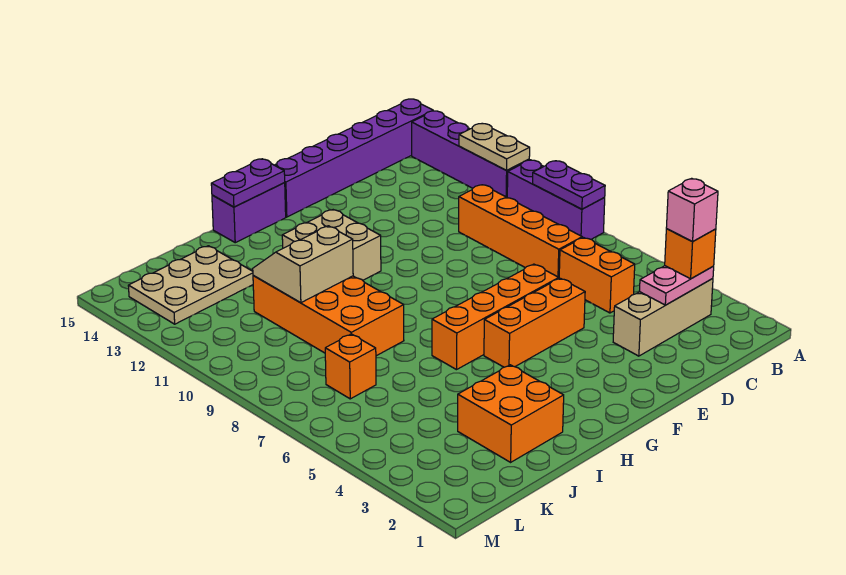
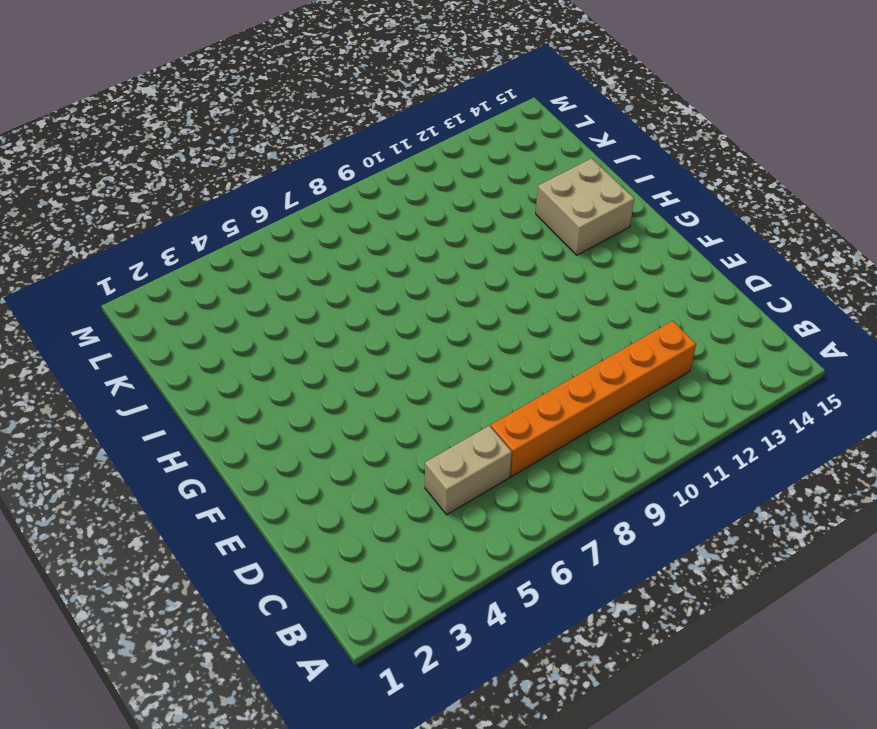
tan 1x2 brick [425,426,512,515] -> orange 1x2 brick [559,237,635,313]
orange 1x6 brick [491,321,696,477] -> orange 1x4 brick [459,185,582,278]
tan 2x2 brick [536,158,634,255] -> tan 2x2 brick moved to [282,210,381,280]
none -> purple 1x3 brick [507,160,605,239]
none -> purple 1x4 brick [412,111,529,197]
none -> purple 1x6 brick [275,99,433,217]

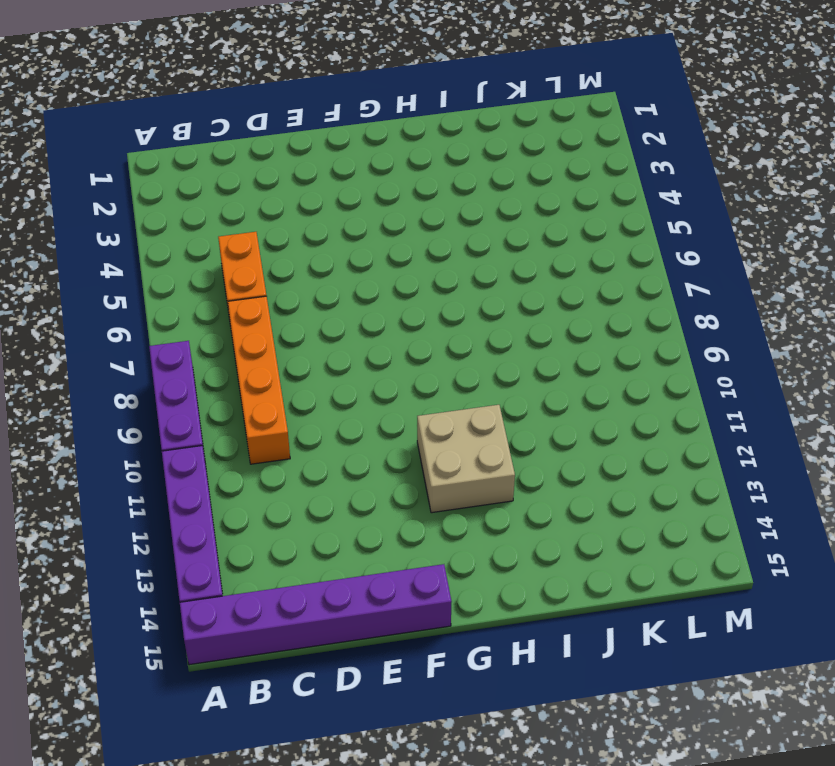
none -> tan 1x3 brick [613,279,713,356]
none -> orange 1x3 brick [484,278,585,367]
none -> orange 1x4 brick [432,264,559,370]

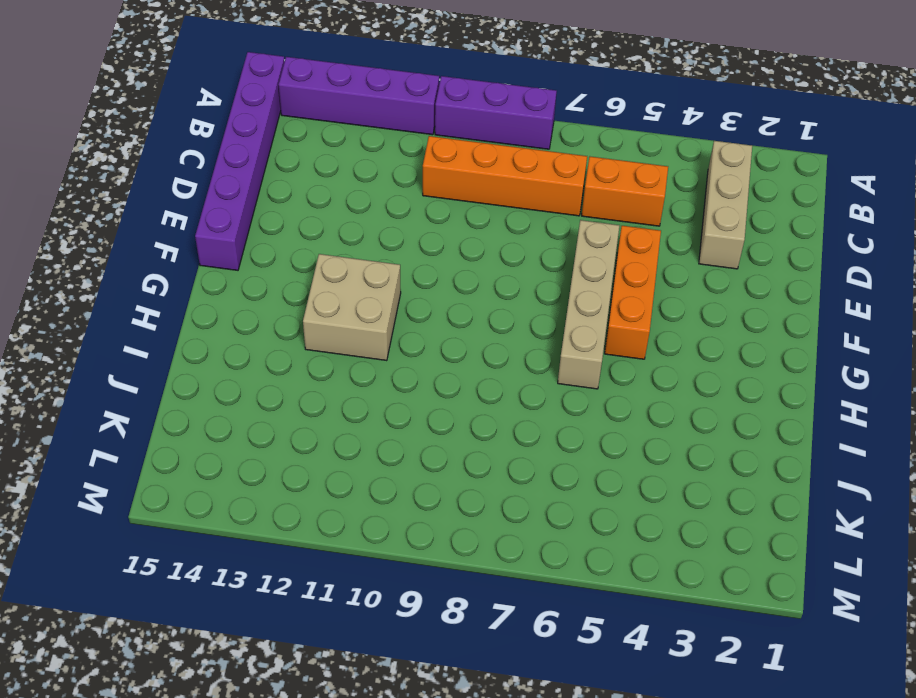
tan 1x4 brick [558,220,619,389] -> orange 1x4 brick [432,264,559,370]
none -> purple 1x2 brick [212,183,286,243]
none -> orange 2x2 brick [458,365,564,462]
none -> orange 2x4 brick [253,276,404,356]

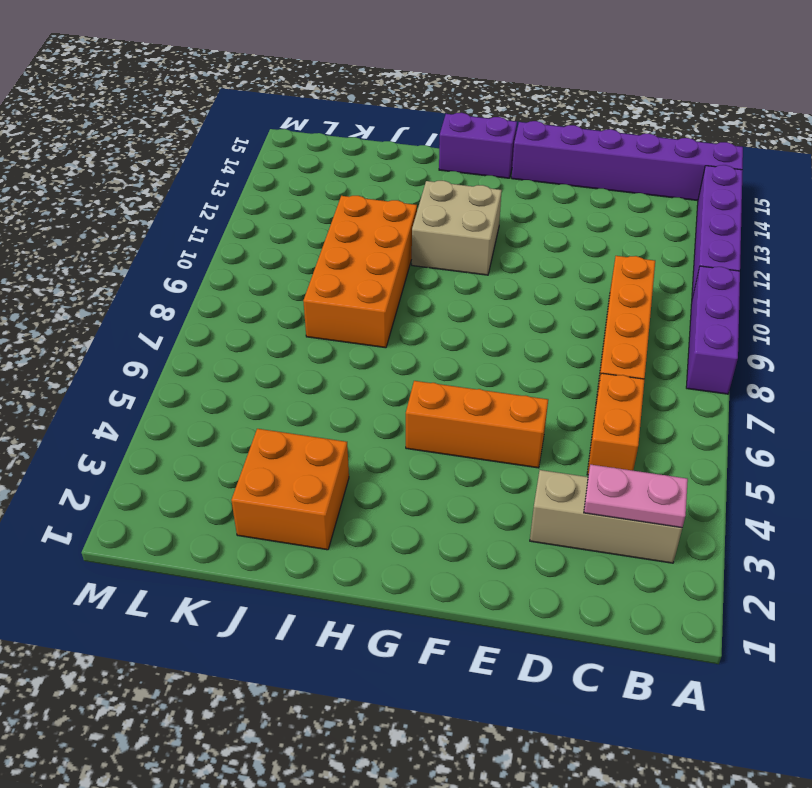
none -> orange 1x4 brick [432,264,559,370]
none -> tan 2x3 plate [128,246,253,324]
none -> orange 1x1 brick [325,334,376,399]

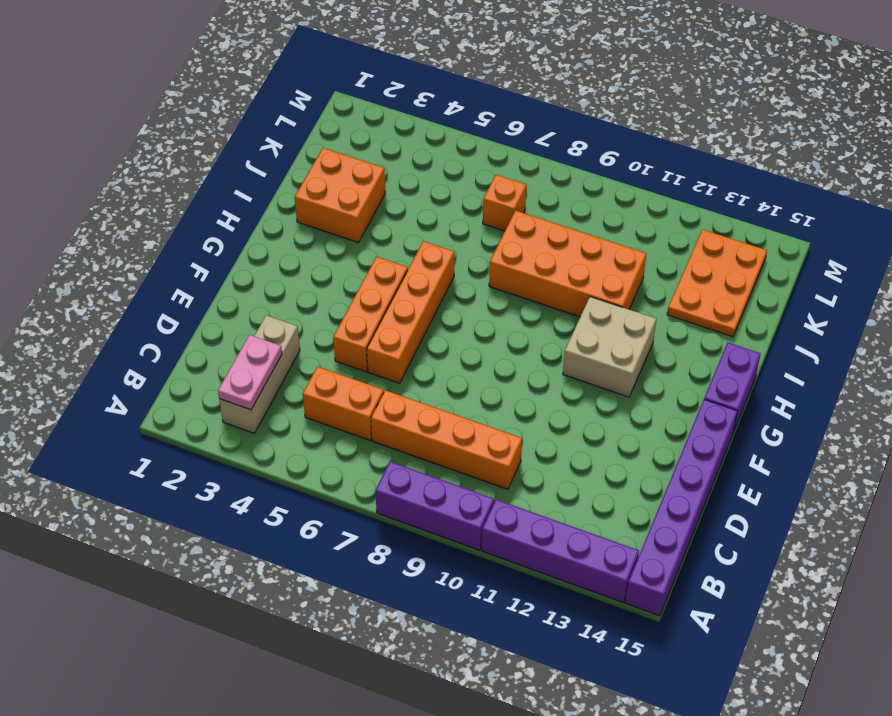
orange 2x3 plate [667,230,767,337] -> tan 2x3 plate [128,246,253,324]
none -> purple 1x2 plate [533,161,605,209]
none -> tan 1x2 plate [459,124,530,170]
none -> purple 1x2 plate [211,159,285,207]

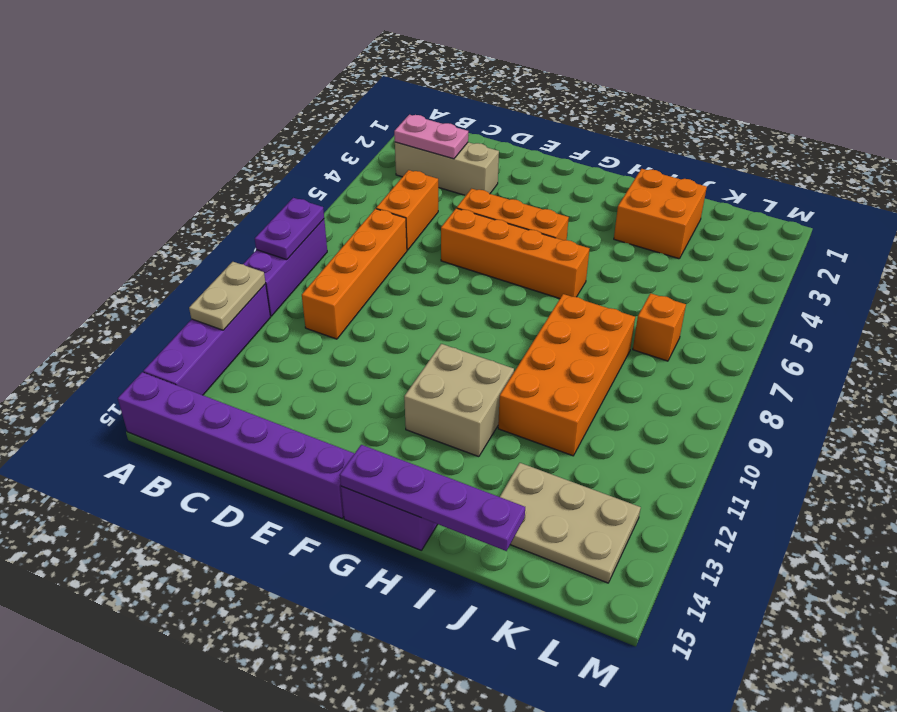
purple 1x4 plate [340,445,525,551] -> purple 1x2 plate [211,159,285,207]
none -> tan 2x2 slope [253,226,353,303]
none -> orange 1x1 brick [665,229,716,279]
none -> pink 1x1 brick [666,178,718,242]

